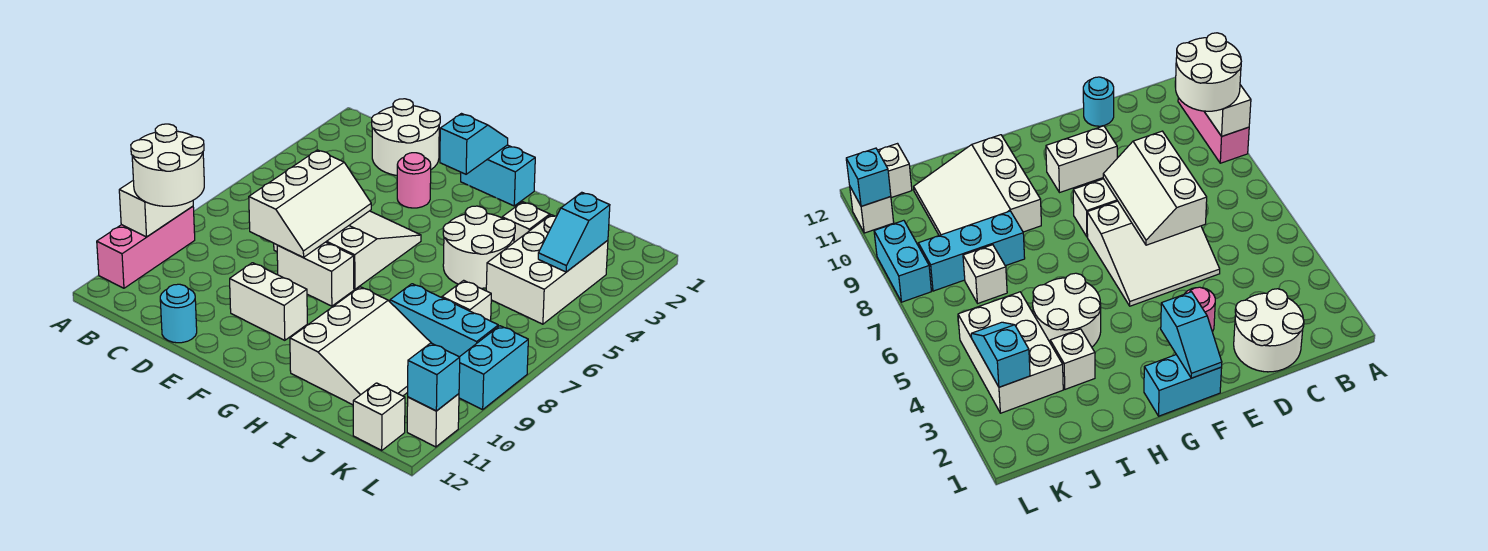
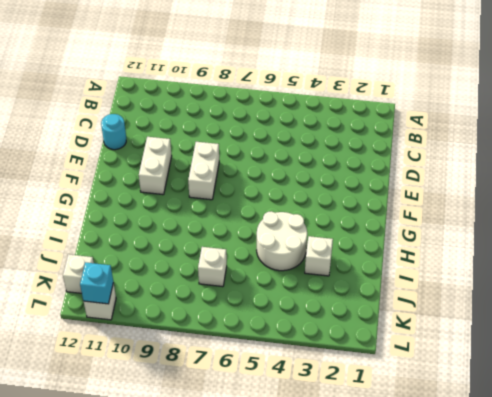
none -> pink 1x3 brick [97,206,195,288]
none -> white 2x2 round brick [372,99,440,175]
none -> white 3x3 slope [274,211,421,289]

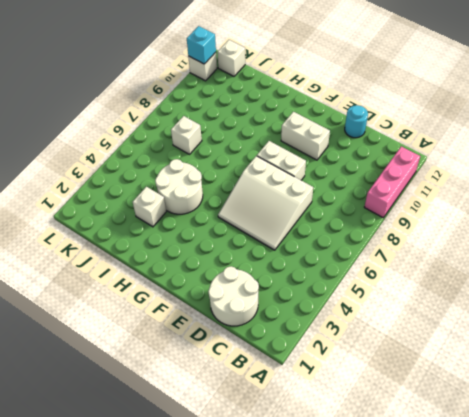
none -> pink 1x1 round brick [397,153,431,208]
none -> cyan 1x2 brick [461,145,535,206]
none -> white 3x3 slope [290,287,431,405]

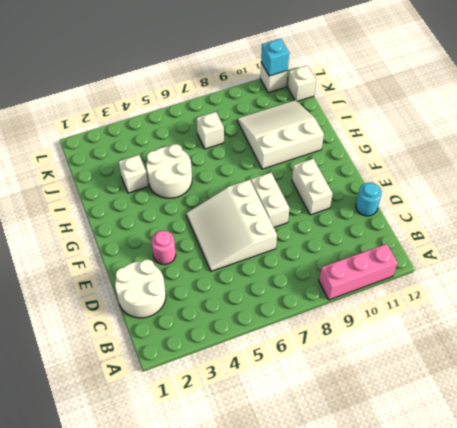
none -> cyan 1x2 brick [461,145,535,206]
none -> cyan 1x3 brick [390,284,498,357]
none -> white 2x3 brick [486,215,608,324]

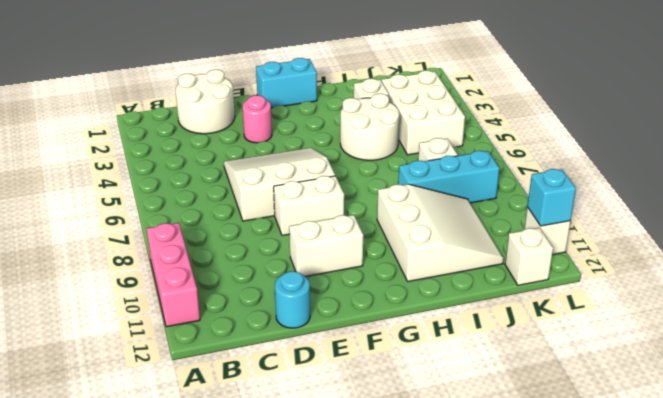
none -> cyan 1x2 brick [459,326,528,410]
none -> white 1x2 brick [119,181,193,237]
none -> white 2x3 slope [249,150,371,257]

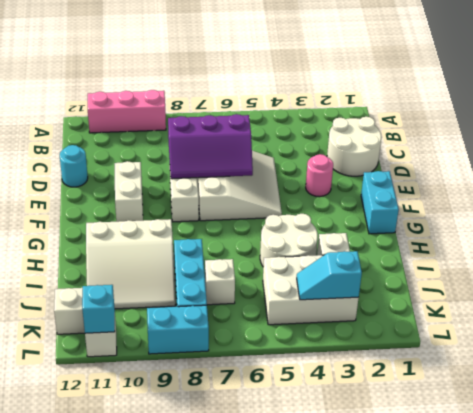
purple 2x3 slope [168,114,253,179] -> white 2x3 slope [249,150,371,257]
none -> white 1x2 brick [119,181,193,237]
none -> cyan 1x2 slope [440,114,508,174]
none -> white 2x2 round brick [131,124,204,206]

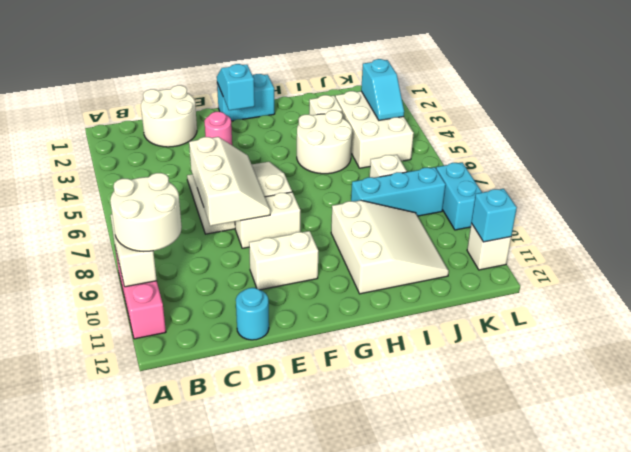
none -> white 1x1 brick [353,383,405,450]

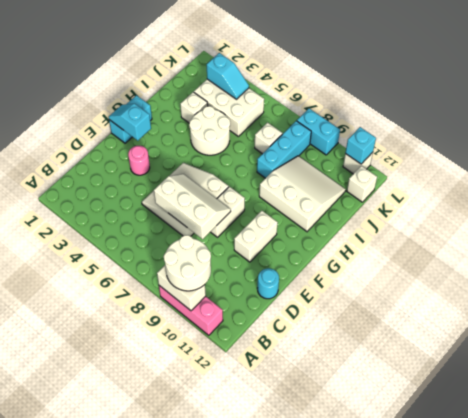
none -> white 2x2 round brick [372,99,440,175]

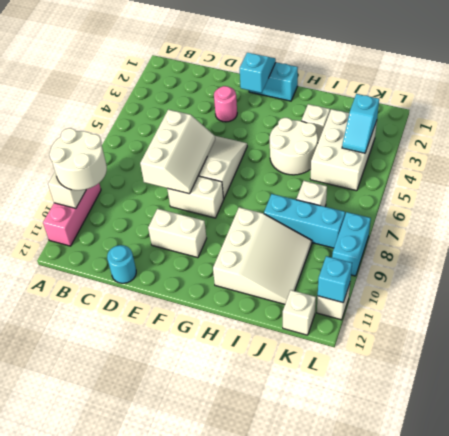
none -> white 2x2 round brick [372,99,440,175]

